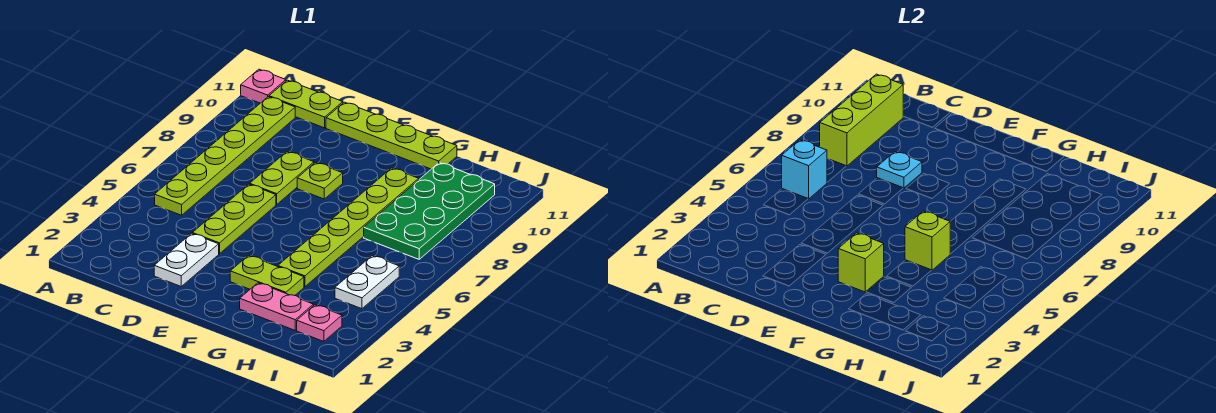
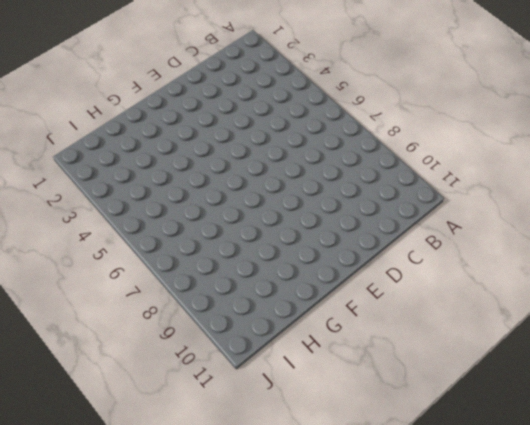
none -> pink 1x1 plate [241,69,286,103]
none -> lime 1x6 plate [155,97,295,215]
none -> lime 1x2 plate [269,80,343,128]

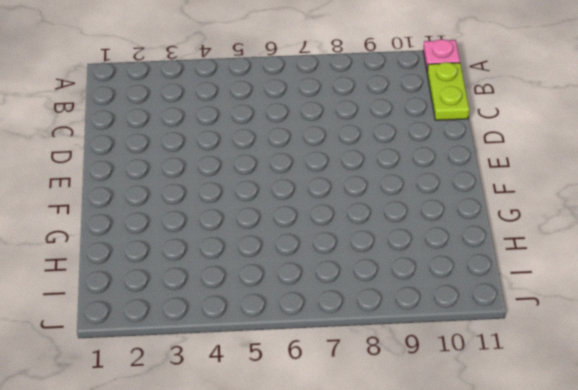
none -> lime 1x6 plate [155,97,295,215]
none -> white 1x2 plate [154,233,219,286]
none -> lime 1x3 plate [192,184,276,254]

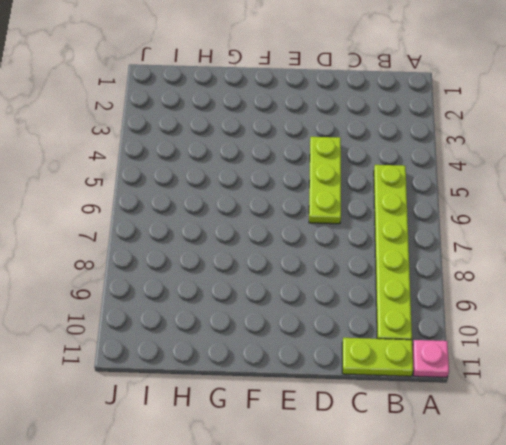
none -> white 1x2 plate [154,233,219,286]
none -> lime 1x2 plate [250,152,314,204]
none -> lime 1x4 plate [326,102,457,169]

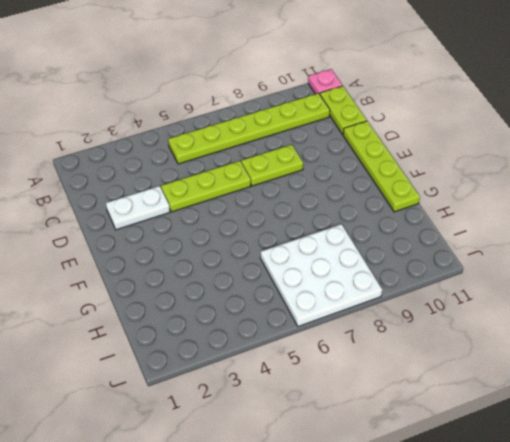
white 3x3 plate [260,224,382,327] -> green 2x4 plate [364,163,495,259]
none -> lime 1x1 plate [297,162,343,199]
none -> lime 1x2 plate [230,255,304,295]
none -> pink 1x2 plate [240,283,314,330]

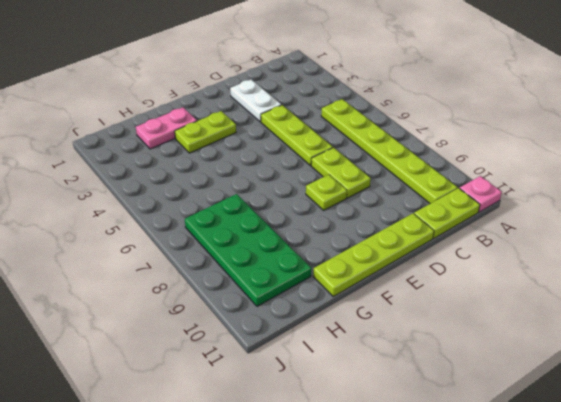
none -> lime 1x6 plate [278,168,419,287]
none -> pink 1x1 plate [297,305,342,342]
none -> white 1x2 plate [335,256,399,309]

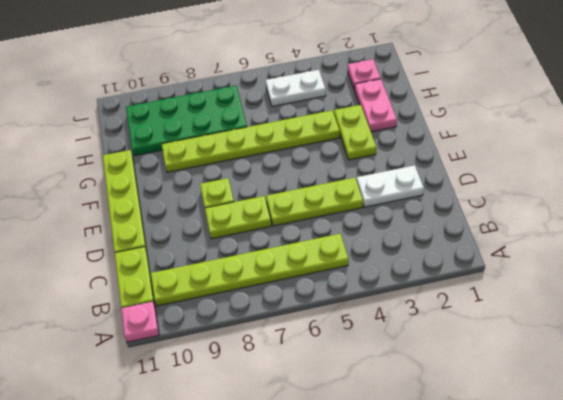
none -> cyan 1x1 brick [782,140,827,199]
none -> lime 1x3 brick [820,74,903,166]
none -> cyan 1x1 plate [877,152,922,188]

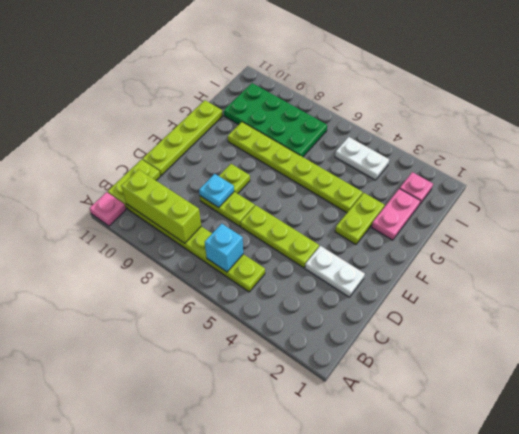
none -> lime 1x1 brick [838,233,884,292]
none -> lime 1x1 brick [905,211,950,270]

